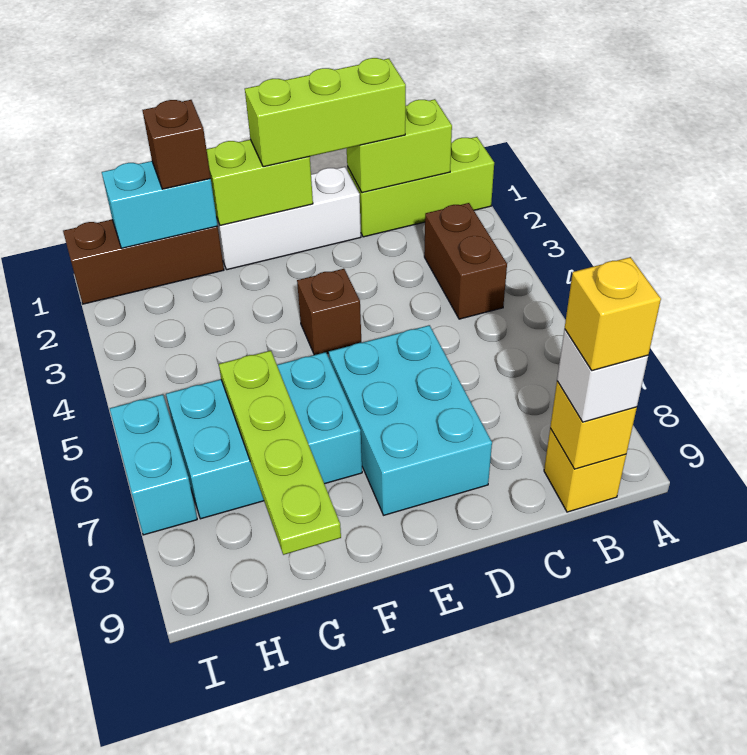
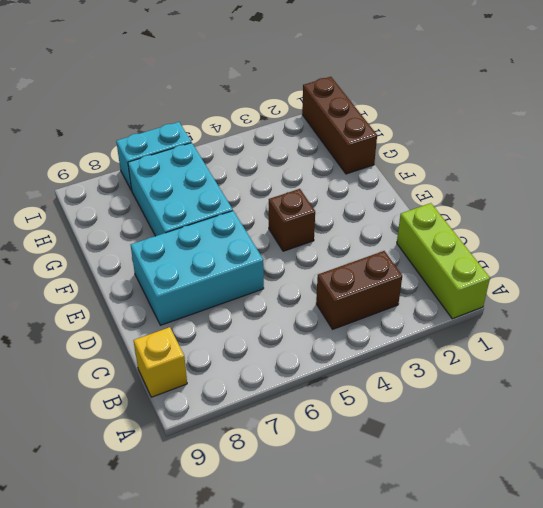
none -> white 1x3 brick [216,167,361,270]
none -> lime 1x2 brick [347,99,452,193]
none -> yellow 1x1 brick [550,381,637,469]

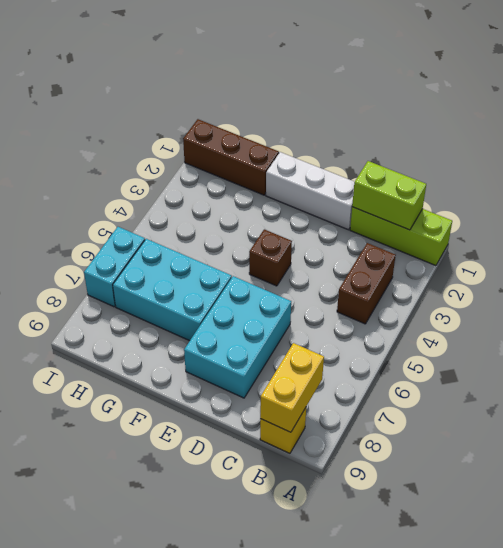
yellow 1x2 brick [260,343,324,432] -> yellow 1x1 brick [550,381,637,469]
none -> lime 1x2 brick [206,140,313,225]
none -> cyan 1x2 brick [102,161,218,248]
none -> lime 1x4 plate [219,351,341,555]

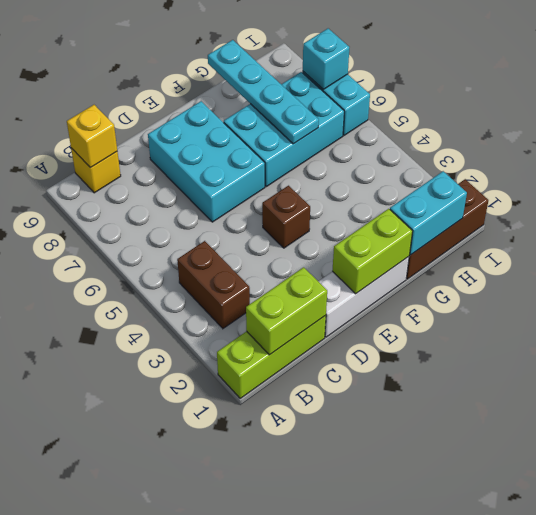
cyan 1x4 plate [208,40,319,144] -> lime 1x4 plate [219,351,341,555]
cyan 1x1 brick [303,28,349,89] -> none
none -> white 1x1 brick [557,329,648,422]
none -> lime 1x3 brick [245,58,406,167]
none -> brown 1x1 brick [142,100,211,189]

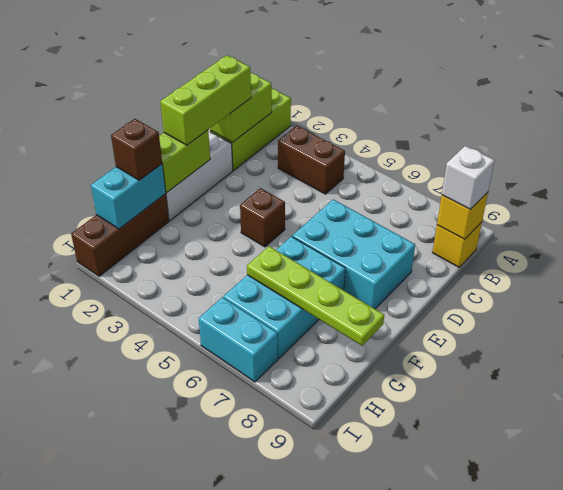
none -> yellow 1x1 brick [565,257,661,371]

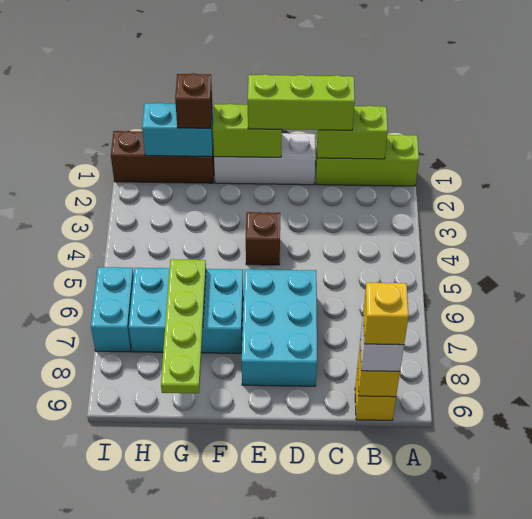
none -> brown 1x2 brick [424,203,507,319]

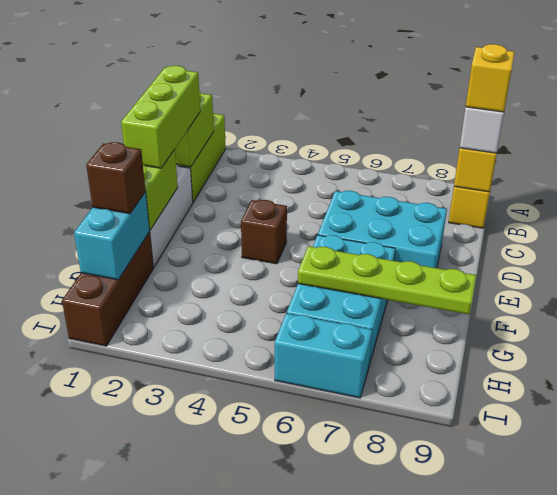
none -> brown 1x2 brick [424,203,507,319]

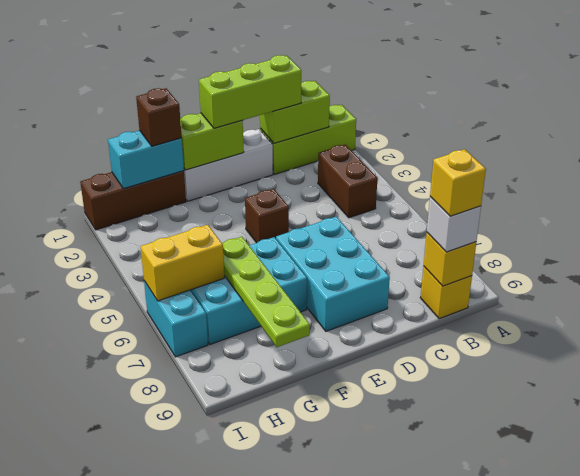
yellow 1x2 brick [141,225,224,301] -> none

